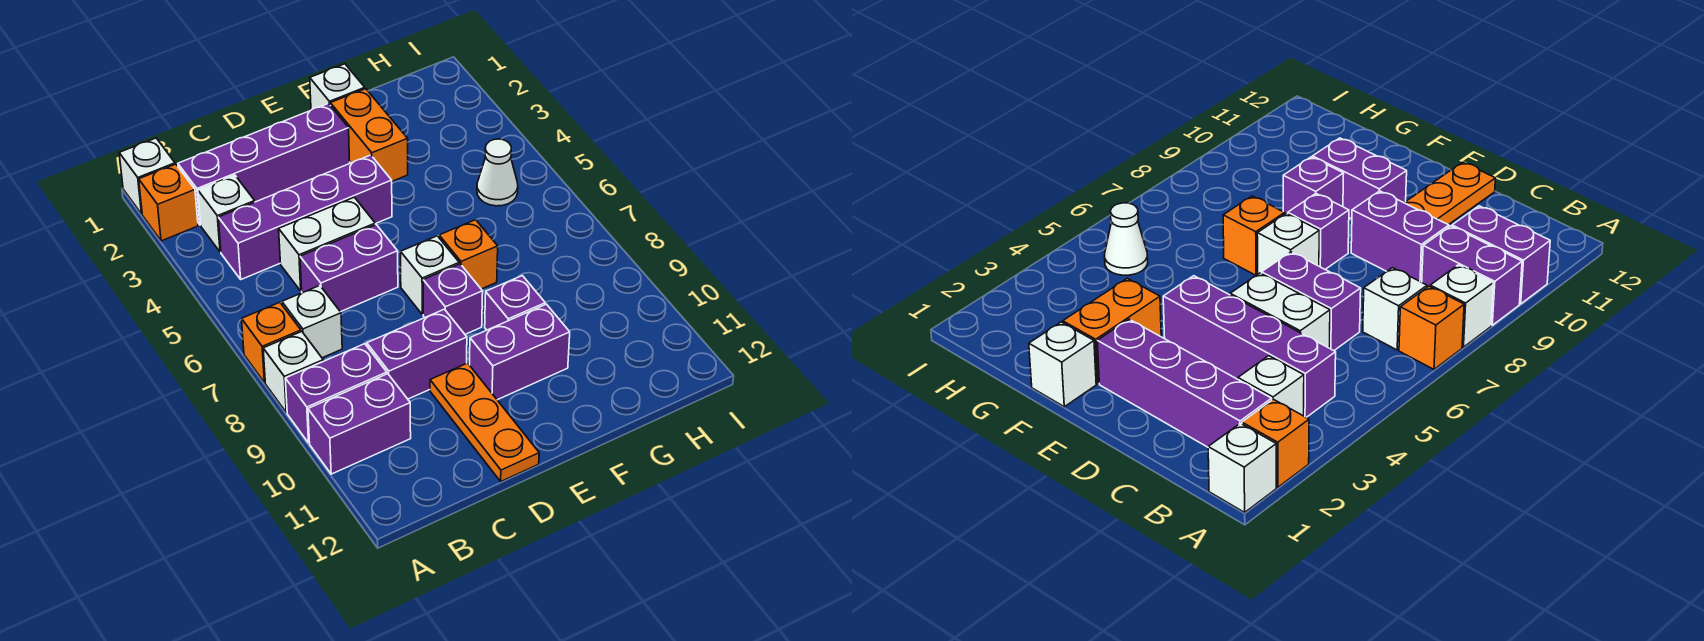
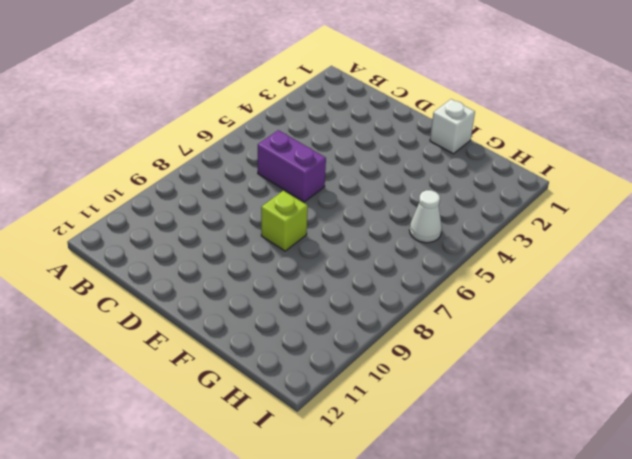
lime 1x1 brick [261,191,308,251] -> purple 1x1 brick [423,264,483,334]
none -> white 1x1 brick [119,138,175,214]
none -> orange 1x1 brick [139,164,198,241]
none -> orange 1x1 brick [242,302,301,383]

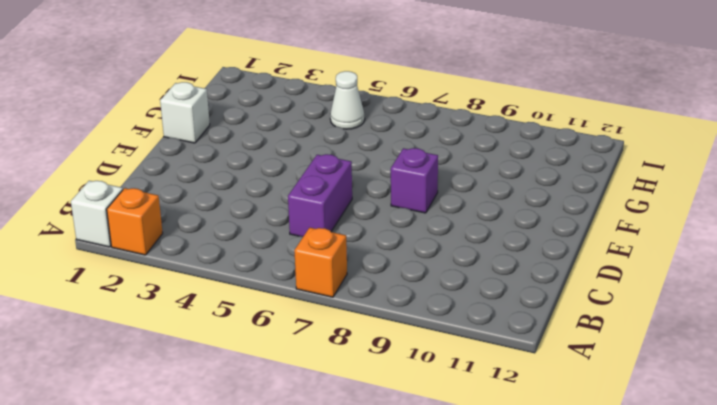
none -> white 1x1 brick [263,332,323,413]
none -> purple 1x2 brick [285,344,387,443]
none -> purple 1x2 brick [308,374,411,474]

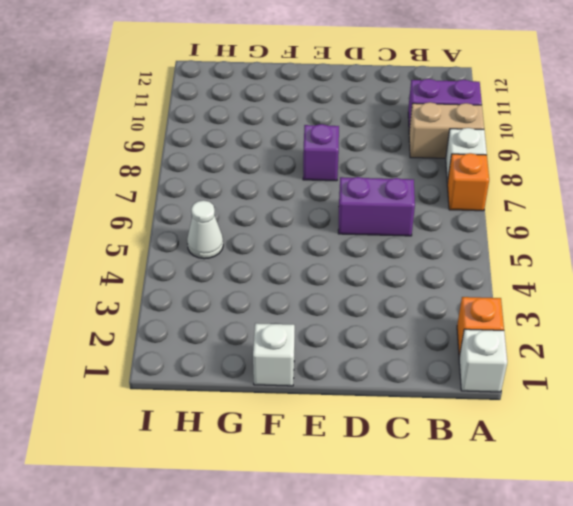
tan 1x2 brick [409,102,484,158] -> purple 1x2 brick [285,344,387,443]
none -> purple 1x4 brick [178,104,350,225]
none -> white 1x1 brick [198,175,255,252]
none -> purple 1x4 brick [218,155,392,279]

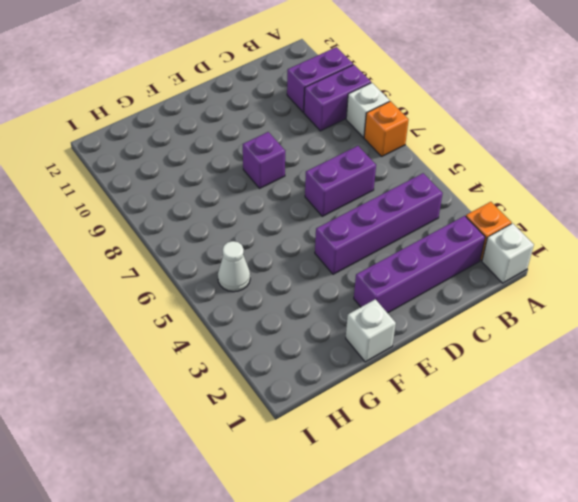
none -> white 1x1 brick [198,175,255,252]
none -> white 1x1 brick [282,286,342,358]
none -> white 1x2 brick [279,197,375,291]

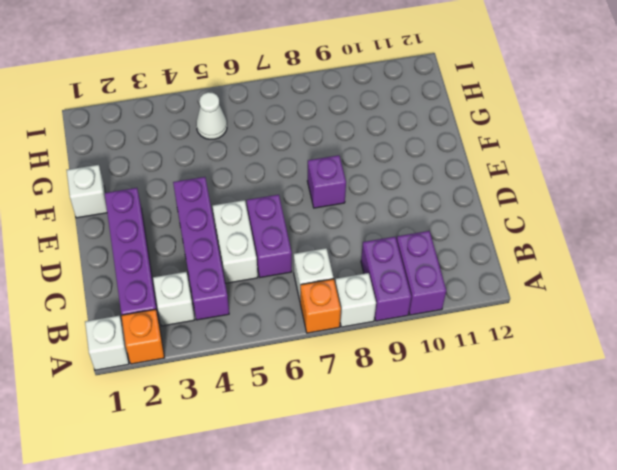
none -> purple 1x2 brick [367,309,467,399]
none -> orange 1x3 plate [430,363,539,481]
none -> white 1x1 brick [401,236,459,314]

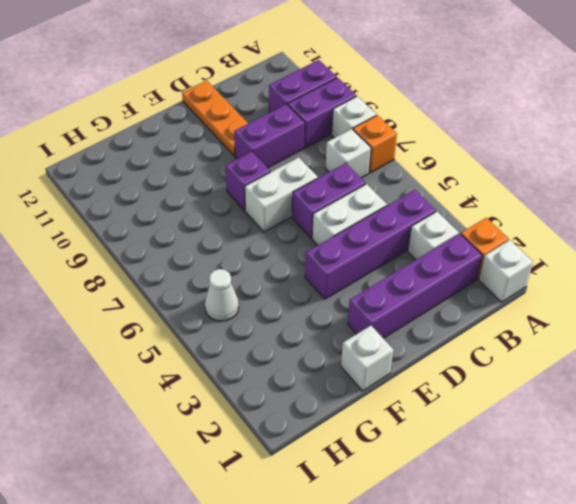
white 1x2 brick [245,157,318,232] -> white 1x1 brick [401,236,459,314]
none -> purple 1x2 brick [470,304,570,400]
none -> orange 1x2 brick [330,89,408,181]
none -> orange 1x1 brick [439,220,498,289]

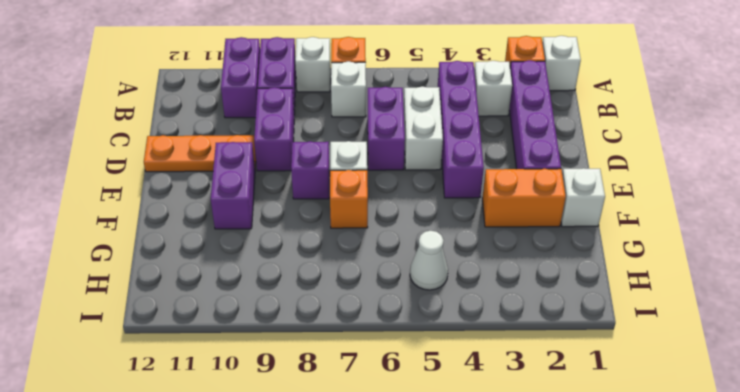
none -> purple 1x1 brick [485,276,545,330]

